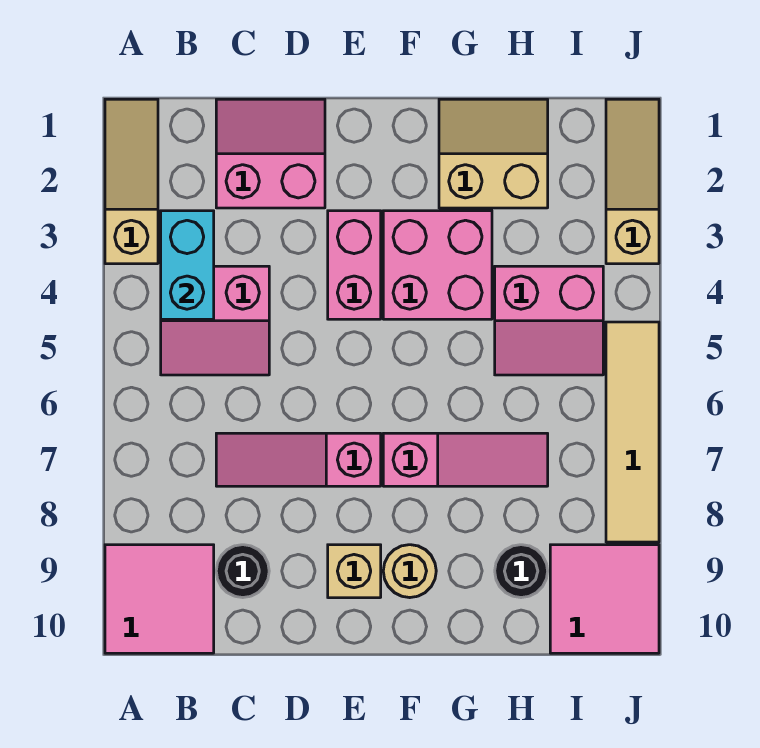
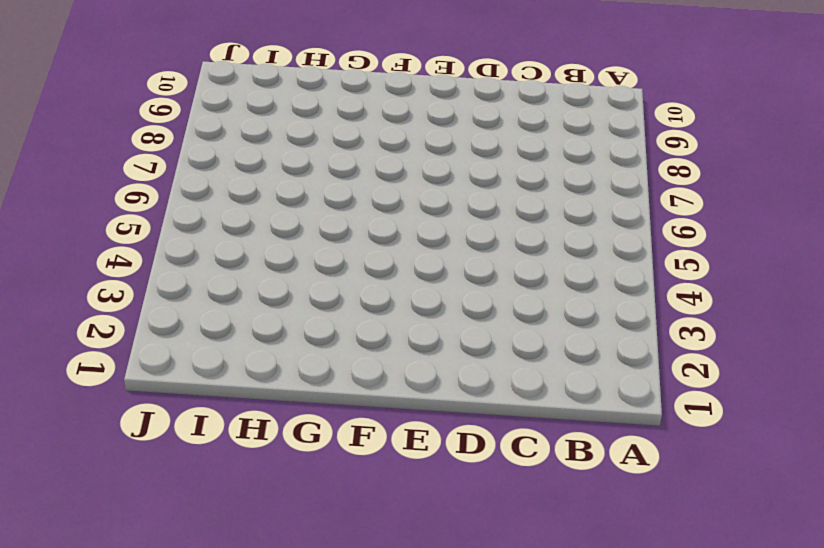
none -> tan 1x3 slope [105,99,158,264]
none -> pink 2x2 tile [105,545,214,653]
none -> pink 2x2 slope [161,266,269,375]

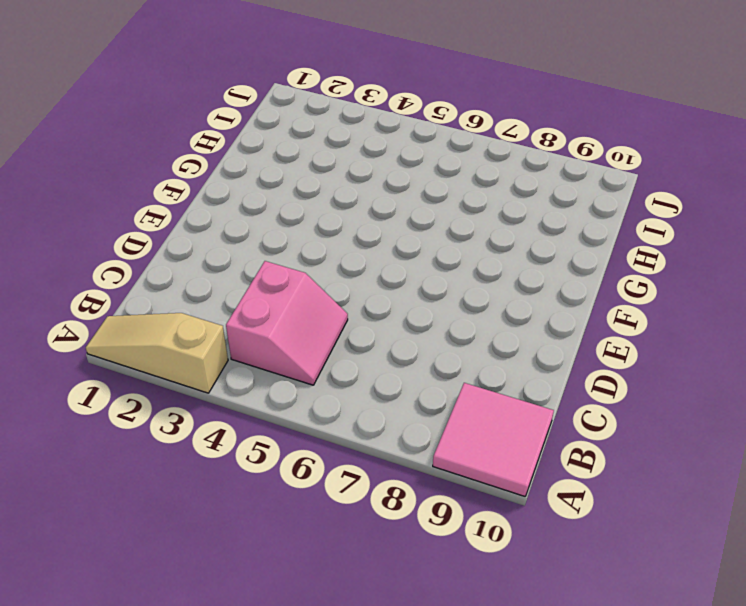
none -> pink 2x2 slope [216,99,325,208]
none -> pink 1x3 slope [216,433,381,486]
none -> black 1x1 round brick [216,545,269,598]

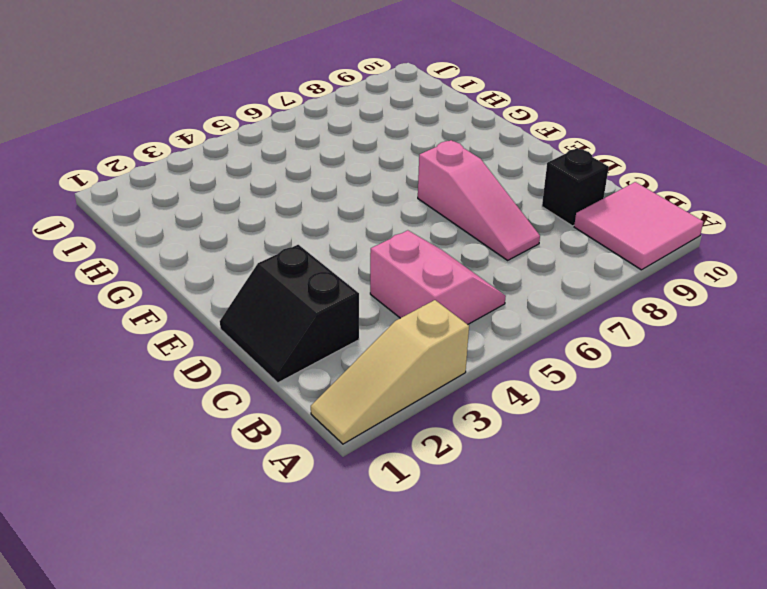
black 2x2 slope [220,245,359,383] -> pink 2x2 slope [216,99,325,208]
black 1x1 brick [542,148,609,226] -> black 1x1 round brick [216,545,269,598]
none -> pink 1x2 brick [328,211,381,319]
none -> tan 1x1 brick [328,545,381,598]
none -> pink 2x2 brick [383,211,492,319]

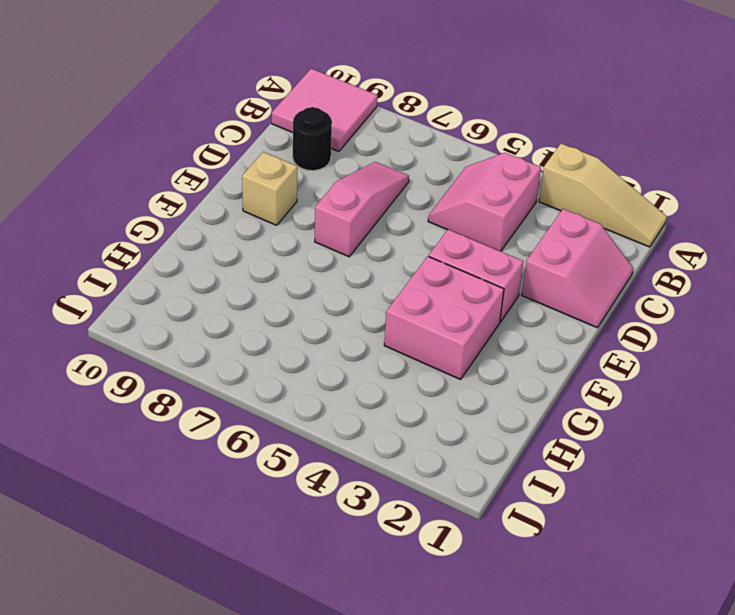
none -> pink 1x3 slope [383,433,548,486]
none -> tan 1x1 round brick [383,545,436,598]
none -> tan 2x2 slope [439,99,548,208]

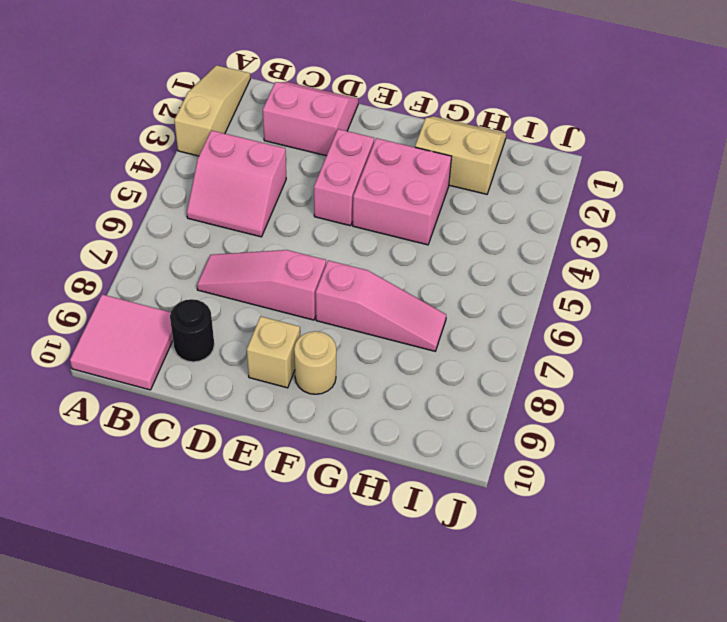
none -> pink 2x2 slope [495,266,603,375]
none -> black 1x1 round brick [495,545,548,598]
none -> pink 2x2 tile [550,545,659,653]

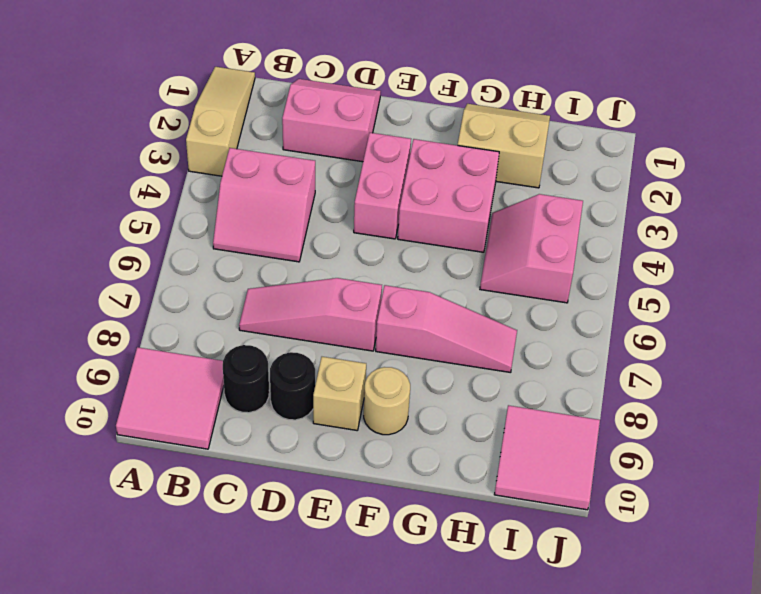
black 1x1 round brick [270,352,315,420] -> black 1x1 round brick moved to [495,545,548,598]
pink 2x2 slope [480,194,583,303] -> pink 2x2 slope turned to [495,266,603,375]
none -> tan 1x3 slope [606,99,659,264]
none -> tan 1x4 tile [606,322,659,542]
none -> cyan 1x2 brick [161,211,214,319]

